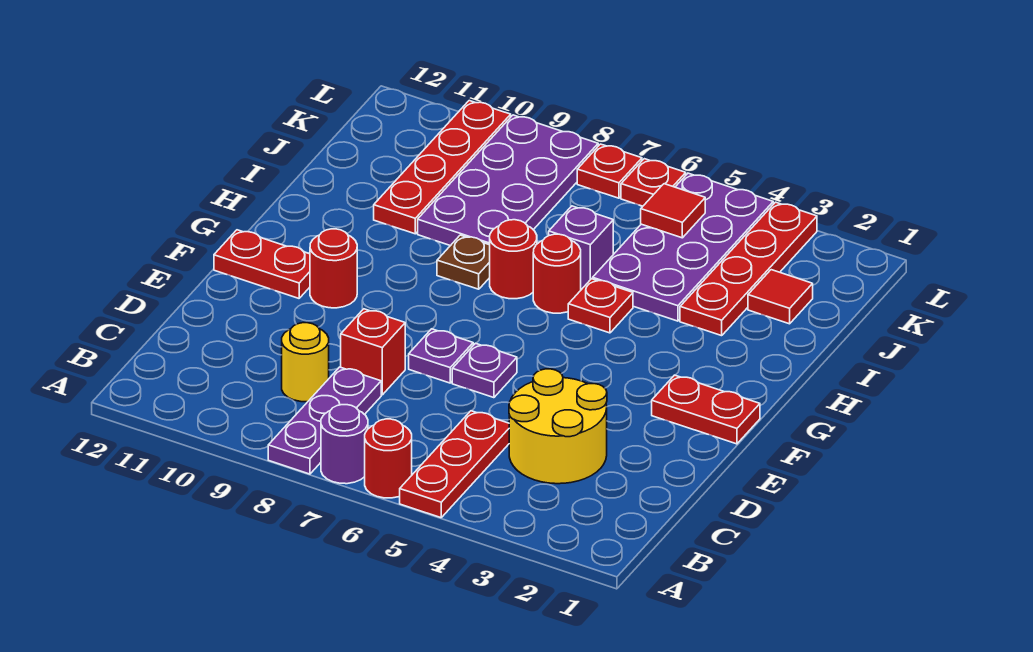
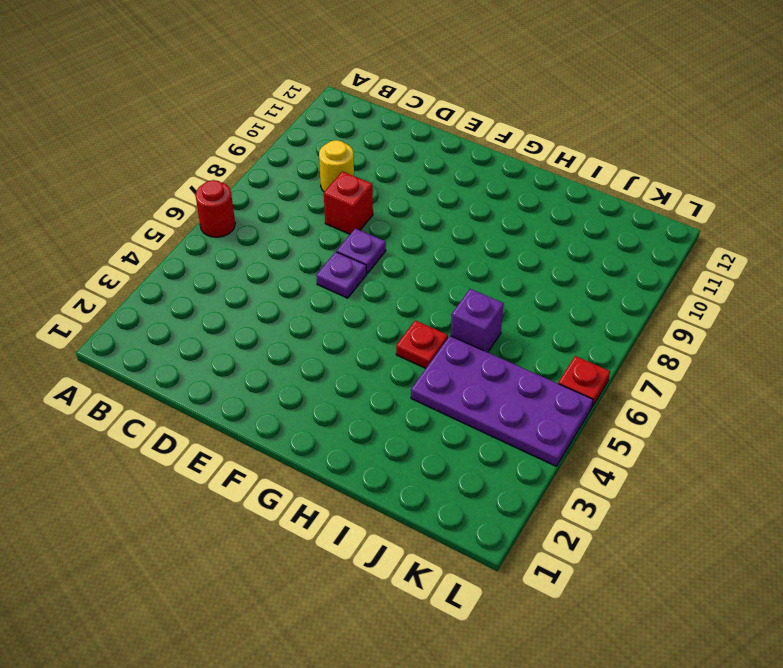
none -> red 1x3 plate [400,411,509,518]
none -> purple 1x1 round brick [321,405,368,484]
none -> purple 1x3 plate [268,367,381,474]

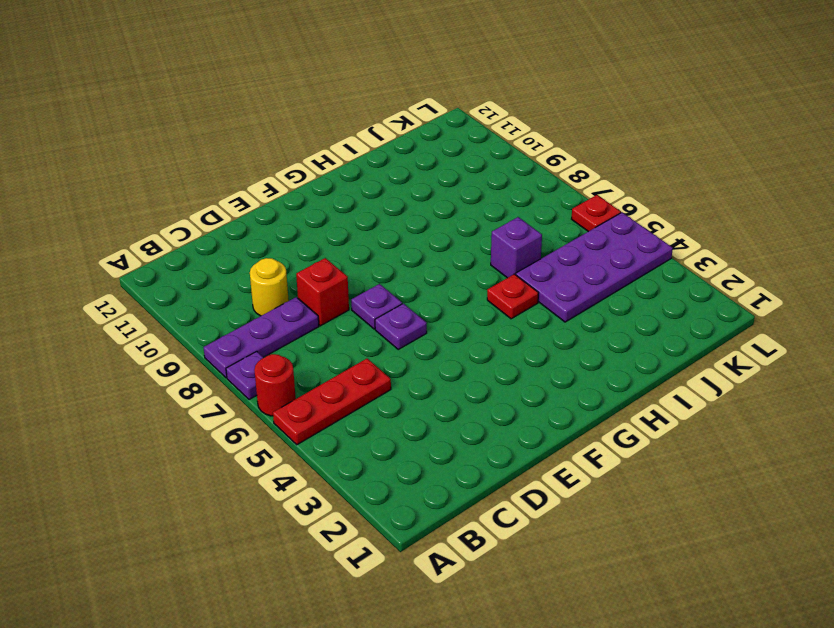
purple 1x1 plate [226,351,263,400] -> purple 1x1 round brick [321,405,368,484]
none -> yellow 2x2 round brick [509,369,607,484]
none -> red 1x2 plate [652,375,760,444]
none -> red 1x1 round brick [310,229,357,308]

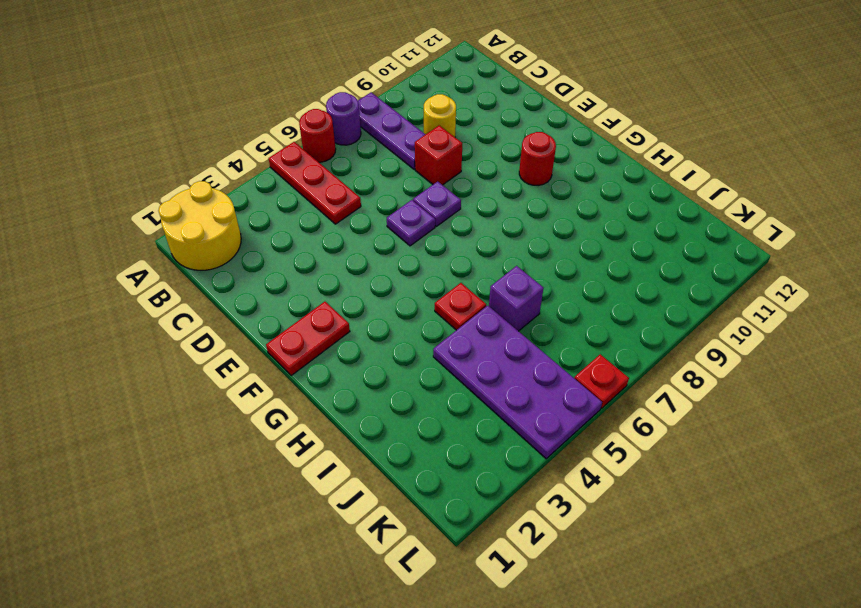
yellow 2x2 round brick [158,181,241,270] -> yellow 2x2 round brick moved to [509,369,607,484]
none -> red 1x2 plate [214,230,310,298]
none -> red 1x1 round brick [533,234,581,313]
none -> red 1x1 round brick [490,220,537,299]

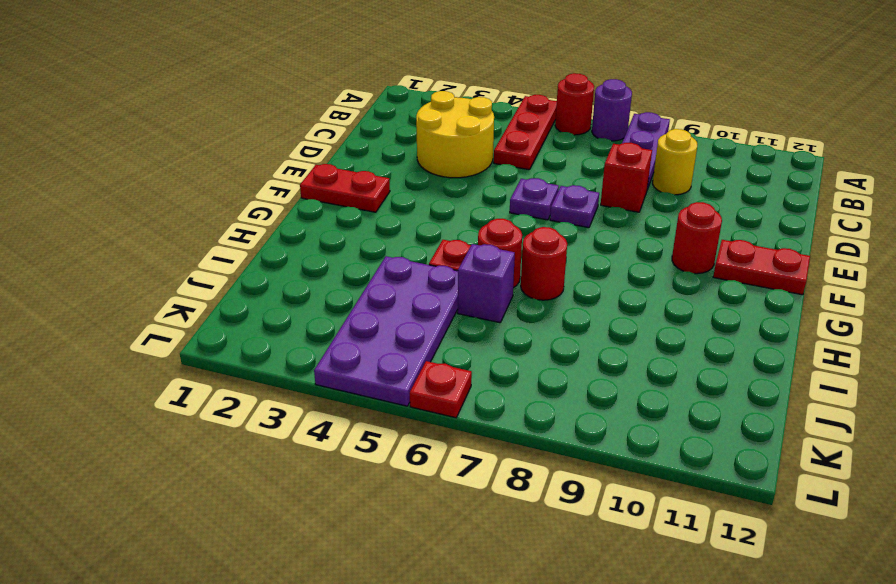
none -> brown 1x1 plate [437,235,490,289]
none -> red 1x4 plate [680,202,817,336]
none -> purple 2x4 plate [418,115,598,246]

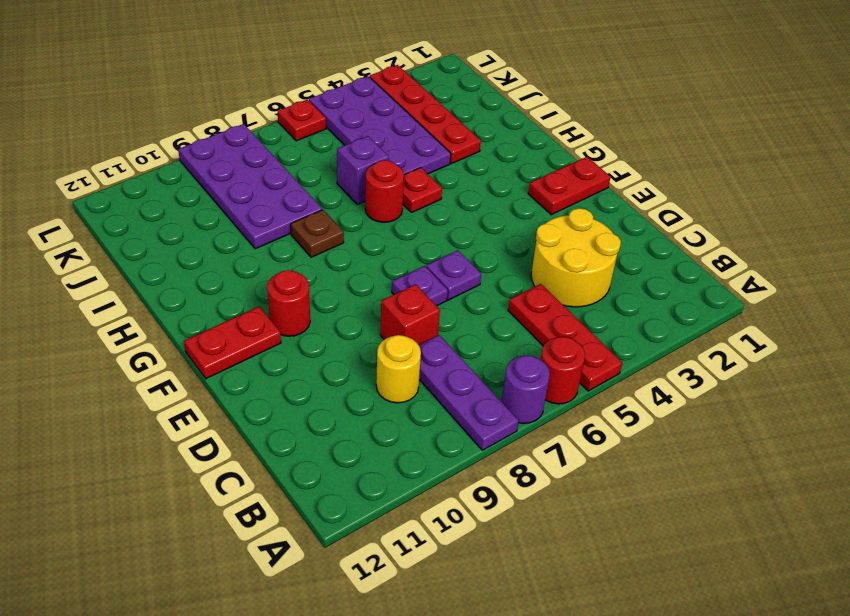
none -> red 1x1 round brick [490,220,537,299]
none -> red 1x4 plate [374,101,511,234]
none -> red 1x1 tile [748,270,813,324]

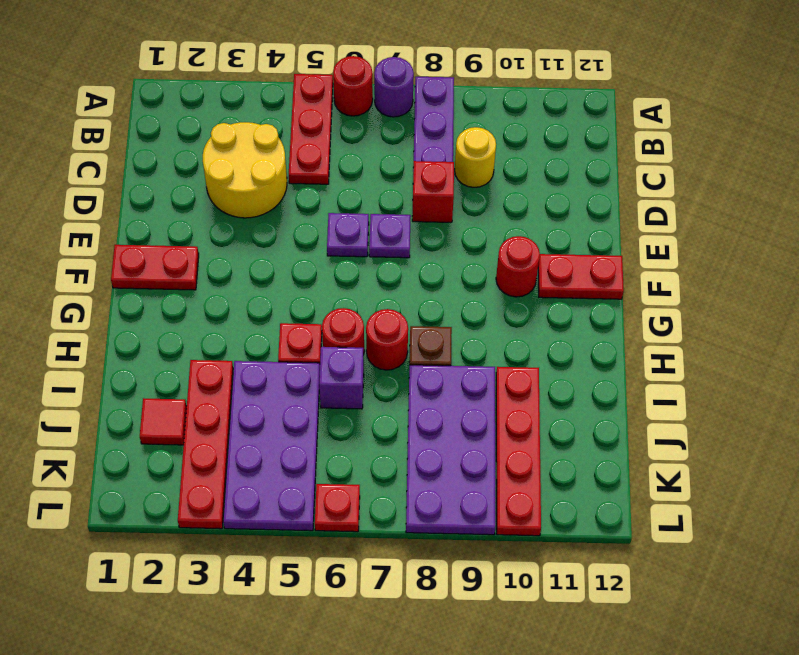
none -> red 1x1 plate [577,144,642,198]
none -> red 1x1 tile [641,184,705,238]

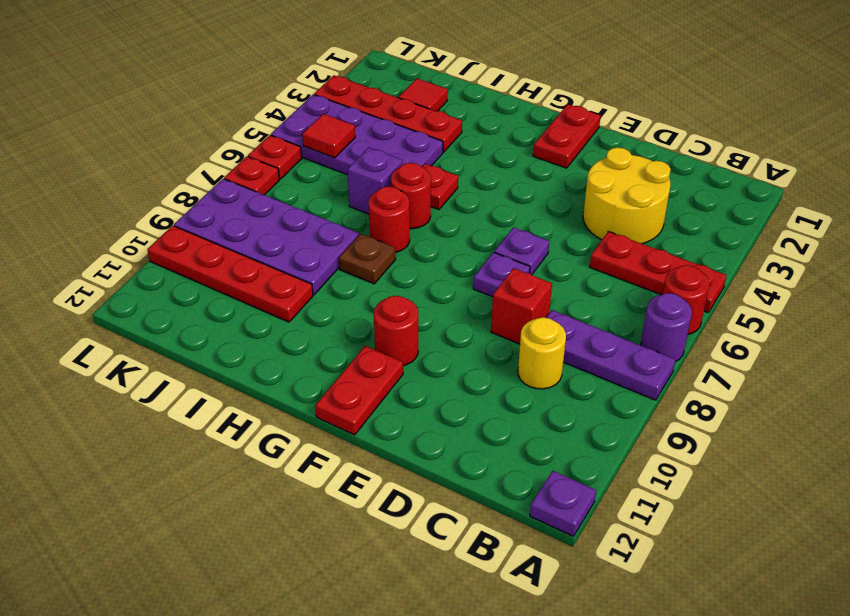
purple 1x1 plate [530,471,596,536] -> none

